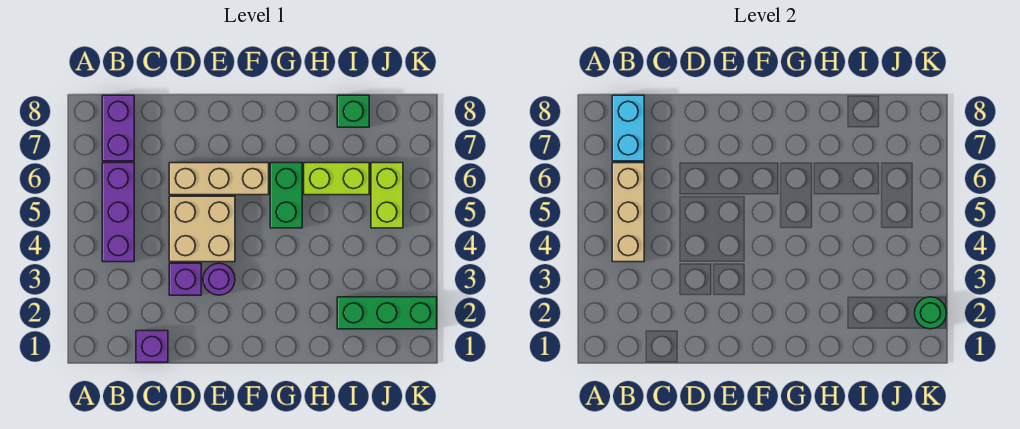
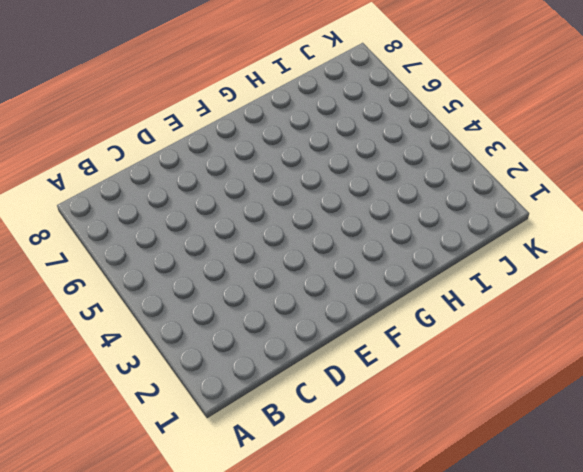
none -> purple 1x3 brick [102,163,134,262]
none -> purple 1x2 brick [102,95,134,161]
none -> purple 1x1 brick [136,331,168,362]

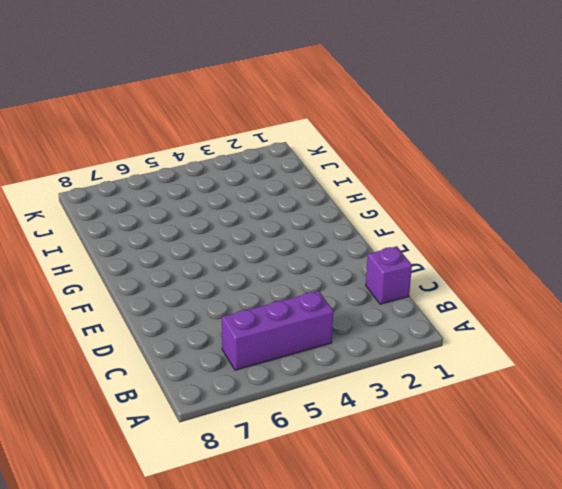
none -> purple 1x2 brick [102,95,134,161]
none -> purple 1x1 brick [169,263,201,295]
none -> tan 2x2 brick [169,196,235,262]

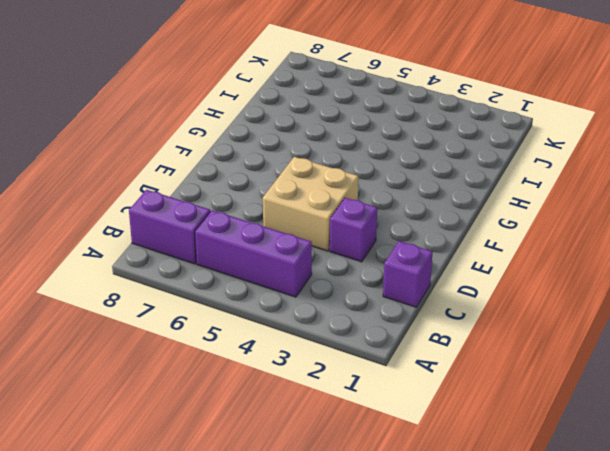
none -> tan 1x3 brick [169,163,269,195]
none -> purple 1x1 round brick [203,263,235,295]
none -> green 1x2 brick [270,163,302,228]

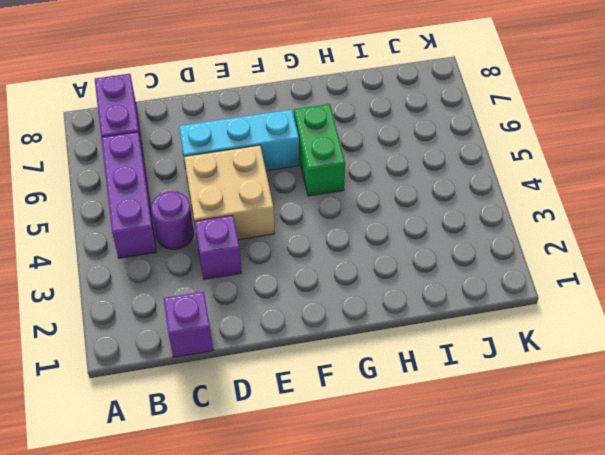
purple 1x1 round brick [151,191,194,249] -> purple 1x1 round brick moved to [203,263,235,295]
cyan 1x3 brick [179,110,299,171] -> tan 1x3 brick [169,163,269,195]
none -> lime 1x2 brick [304,163,369,195]
none -> green 1x3 brick [337,297,437,329]
none -> green 1x1 brick [337,95,369,127]

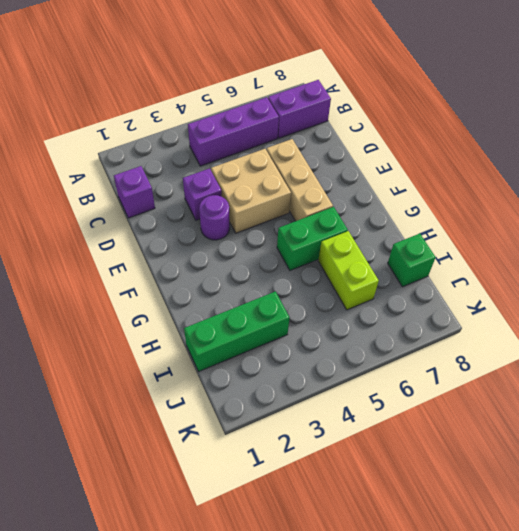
green 1x3 brick [184,292,289,371] -> green 1x3 brick turned to [337,297,437,329]
none -> lime 1x2 brick [371,163,403,228]
none -> tan 1x3 brick [612,163,644,262]
none -> cyan 1x2 brick [612,95,644,161]

